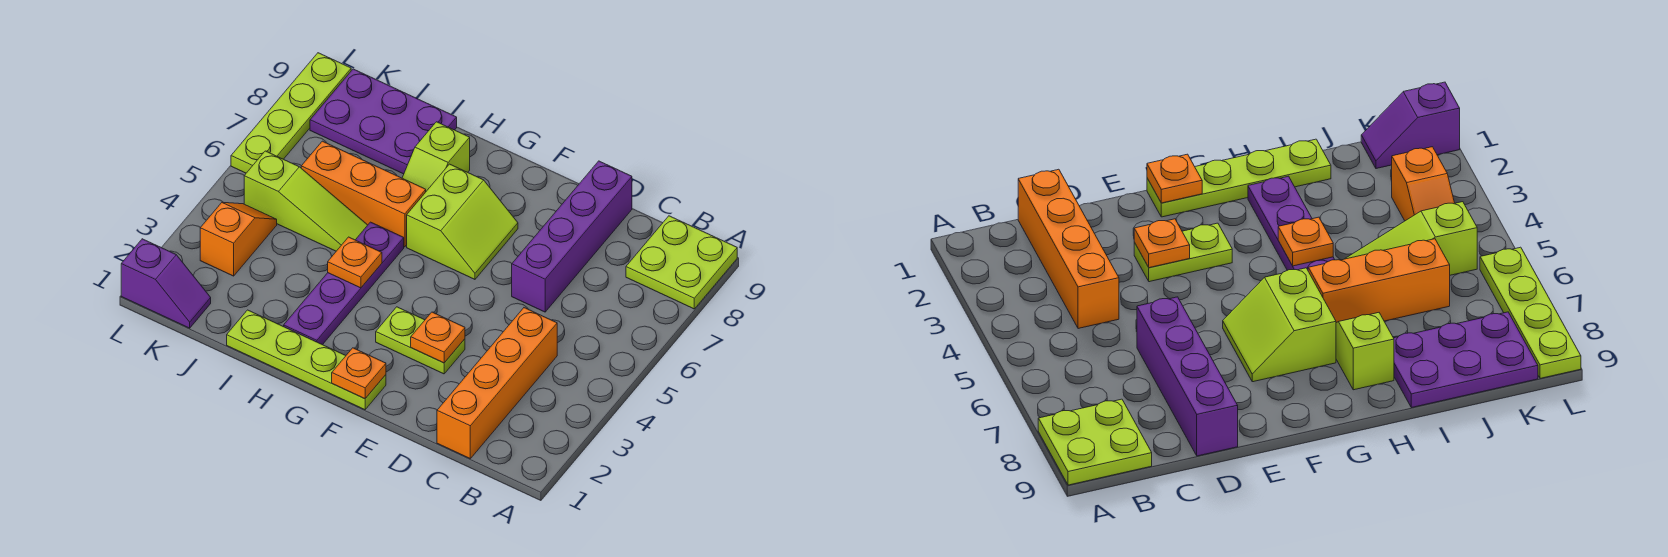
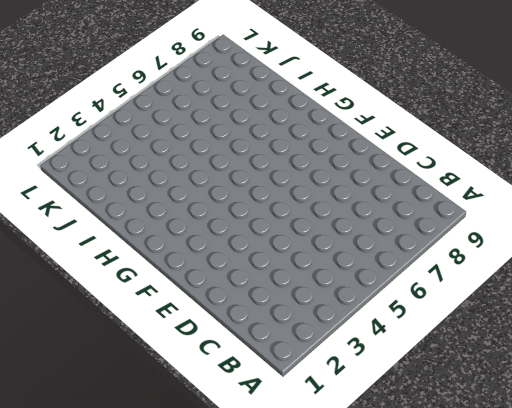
none -> lime 2x2 plate [626,216,737,309]
none -> orange 1x4 brick [437,308,557,458]
none -> purple 1x4 brick [512,161,632,312]

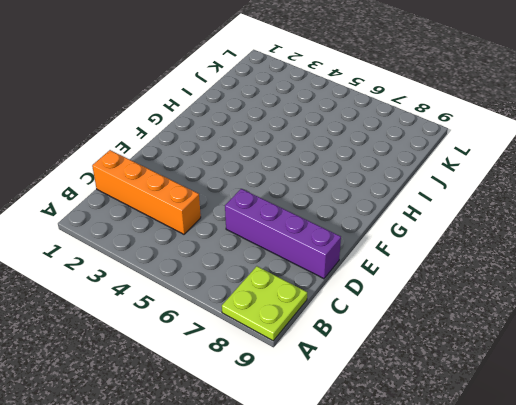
none -> lime 1x2 plate [376,307,465,374]
none -> lime 1x4 plate [227,310,386,410]
none -> lime 2x2 slope [407,164,518,279]

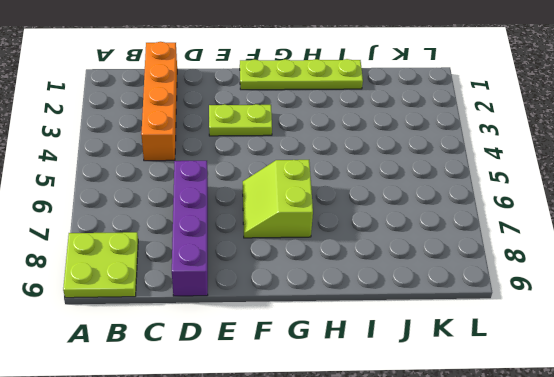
none -> purple 1x4 plate [284,222,404,345]
none -> orange 1x3 brick [301,141,426,247]
none -> lime 1x2 slope [402,122,470,191]

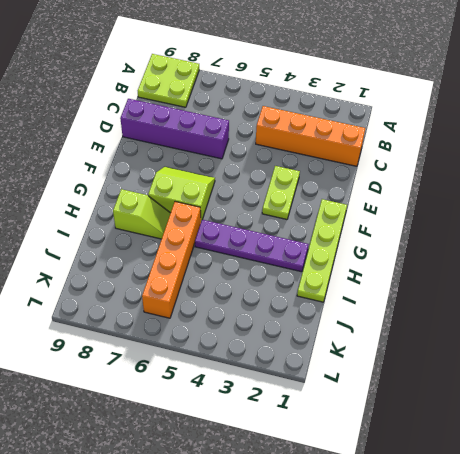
orange 1x4 brick [142,202,201,318] -> orange 1x3 brick [301,141,426,247]
none -> lime 1x3 slope [244,151,367,251]
none -> purple 2x3 plate [310,69,457,174]
none -> purple 1x2 slope [121,239,211,328]

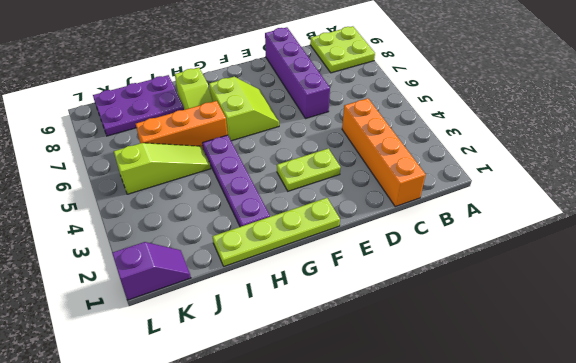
none -> orange 1x2 slope [200,202,277,276]
none -> lime 1x4 plate [231,53,351,173]
none -> orange 1x1 plate [411,312,465,363]

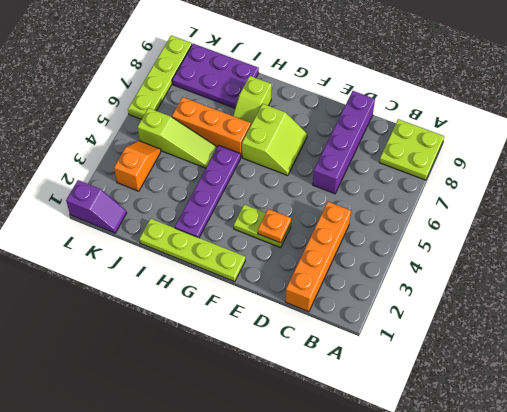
none -> orange 1x1 plate [332,348,386,399]
none -> orange 1x1 plate [328,237,382,288]

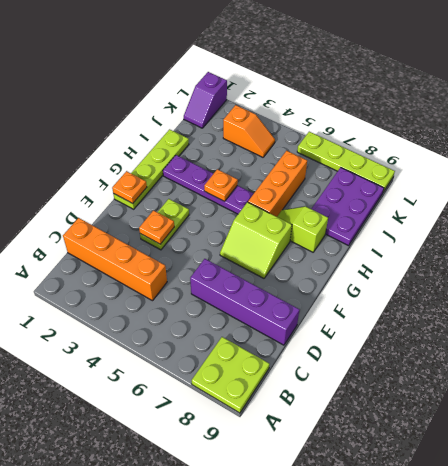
none -> lime 1x3 slope [244,151,367,251]

